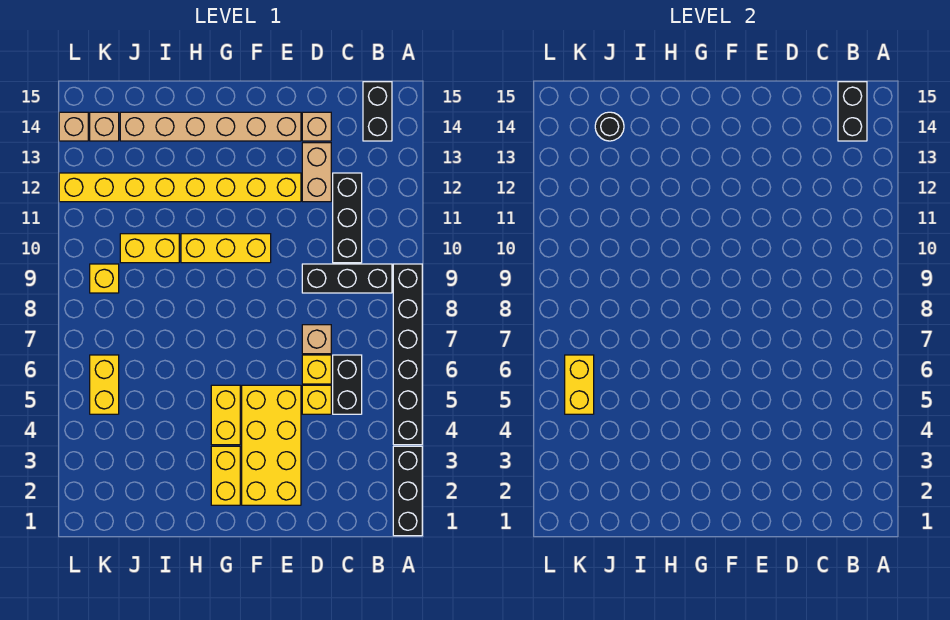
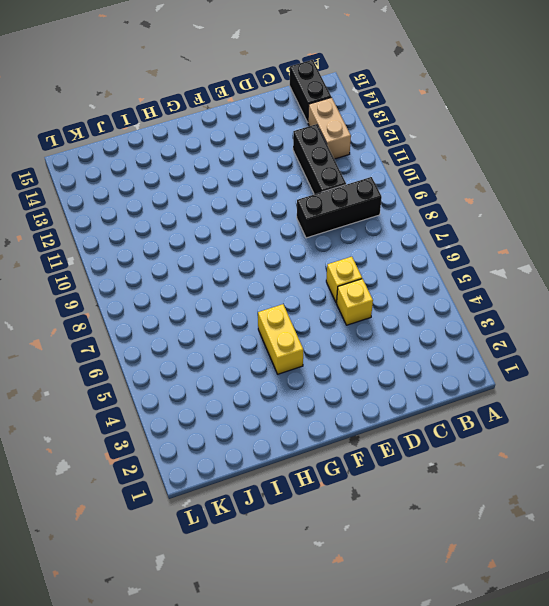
tan 1x2 brick [308,97,351,159] -> tan 1x2 brick moved to [302,143,331,202]
none -> black 1x3 brick [393,446,422,536]
none -> black 1x6 brick [393,264,422,445]
none -> black 1x2 brick [333,355,362,414]

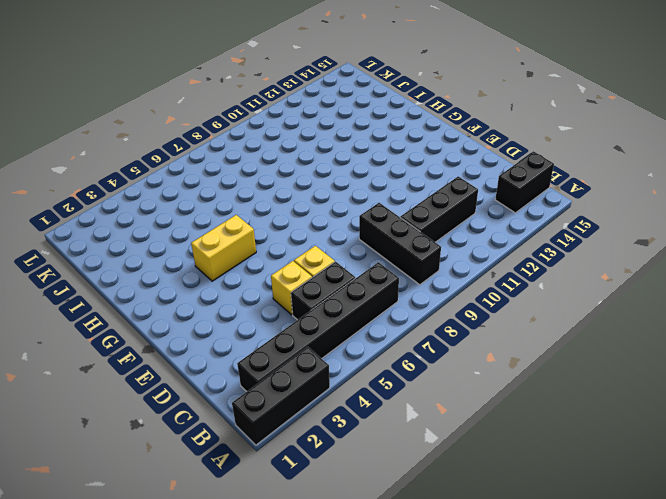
black 1x6 brick [237,262,399,391] -> black 1x6 brick moved to [393,264,422,445]
none -> tan 1x1 brick [302,325,331,354]
none -> tan 1x2 brick [302,143,331,202]
none -> tan 1x1 brick [302,112,331,141]

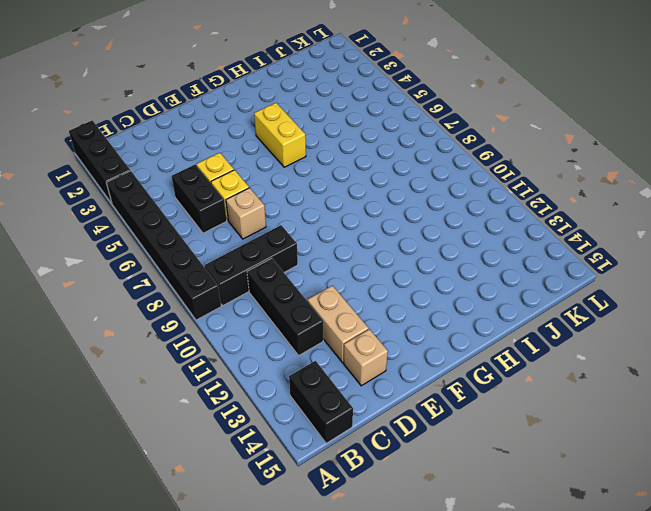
none -> yellow 2x4 brick [242,385,301,505]
none -> yellow 1x8 brick [59,173,301,202]
none -> tan 1x6 brick [120,112,301,141]

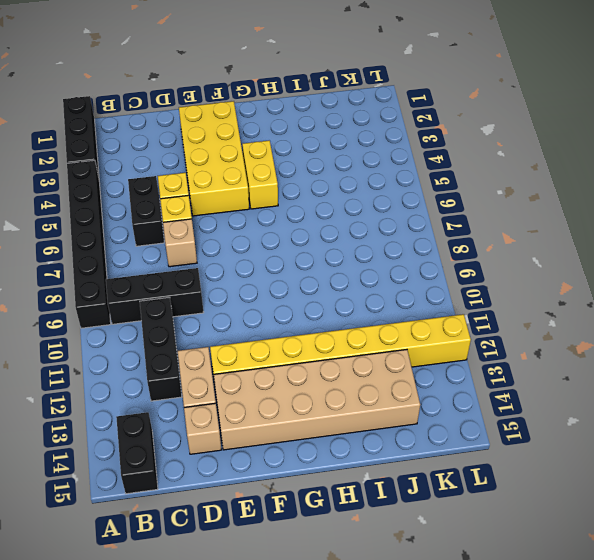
tan 2x6 brick [214,350,420,450] -> tan 1x6 brick [120,112,301,141]
none -> yellow 1x3 brick [181,234,271,263]
none -> yellow 1x2 brick [211,446,240,505]
none -> yellow 1x2 brick [120,234,179,263]

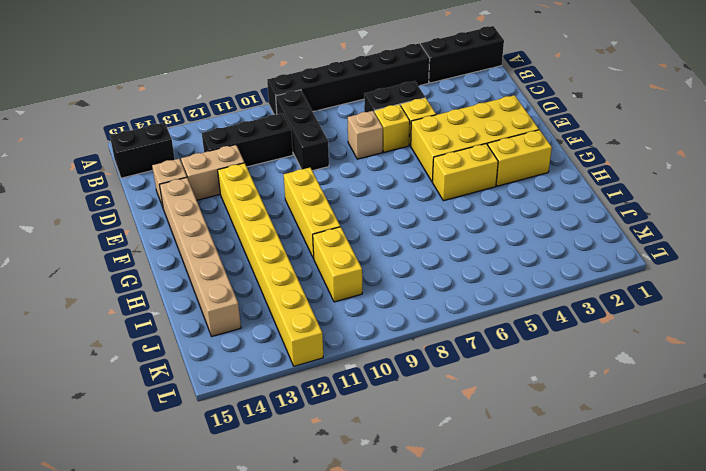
none -> yellow 1x2 brick [90,355,119,414]
none -> yellow 1x1 brick [90,264,119,293]
none -> tan 1x1 brick [90,112,119,141]

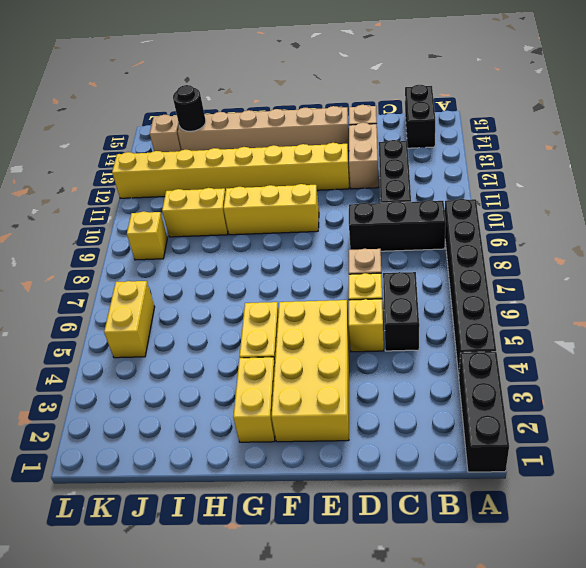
none -> tan 1x1 brick [59,112,88,141]
none -> black 1x2 brick [838,82,867,141]
none -> yellow 1x2 brick [565,355,594,414]

